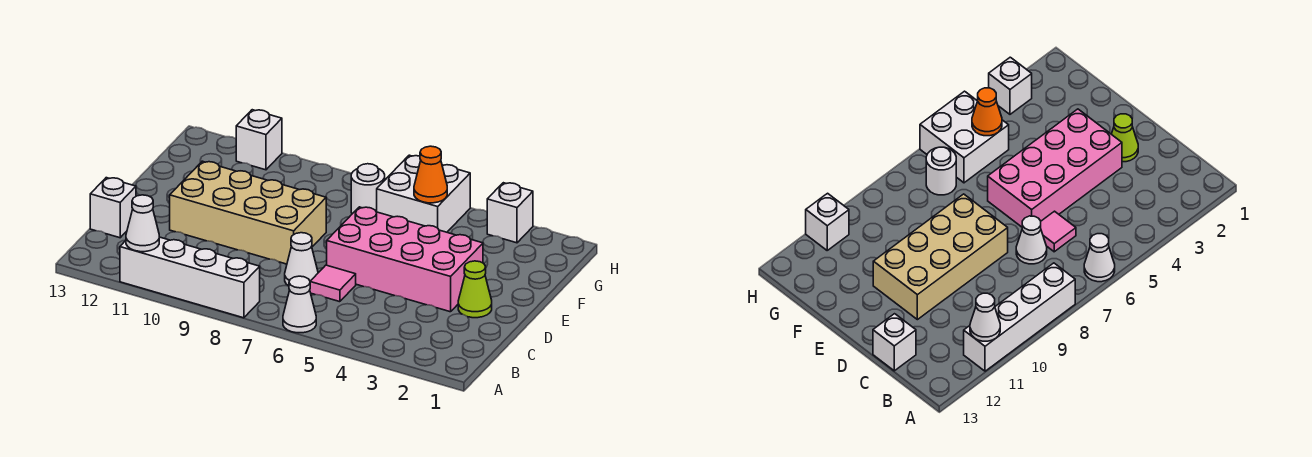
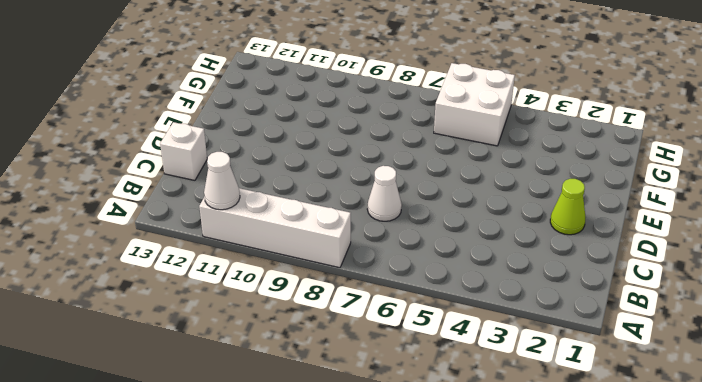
none -> white 1x1 cone [283,276,316,333]
none -> pink 1x1 tile [310,265,356,302]
none -> pink 2x4 brick [327,207,483,312]

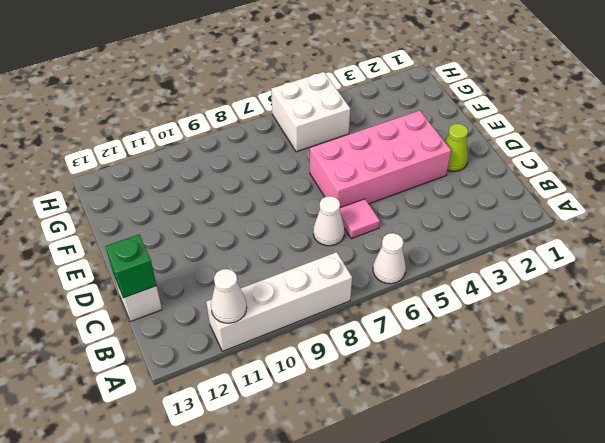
green 1x1 brick [105,235,157,298] -> none
none -> tan 2x4 brick [170,161,326,264]
none -> white 1x1 round brick [351,164,385,214]
none -> white 1x1 brick [487,183,533,243]

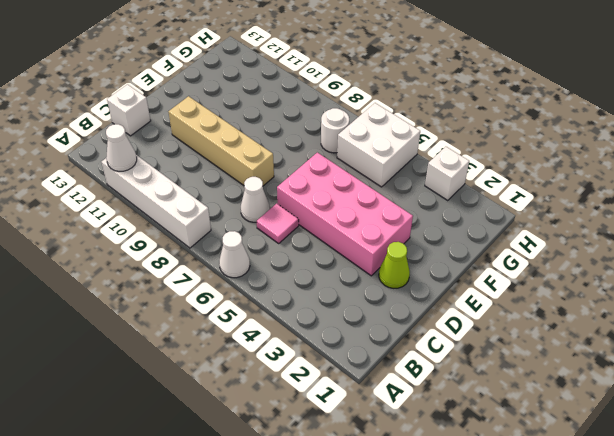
tan 1x4 brick [169,96,274,186] -> tan 2x4 brick [170,161,326,264]
none -> white 1x1 brick [236,110,282,170]
none -> orange 1x1 cone [414,146,447,203]

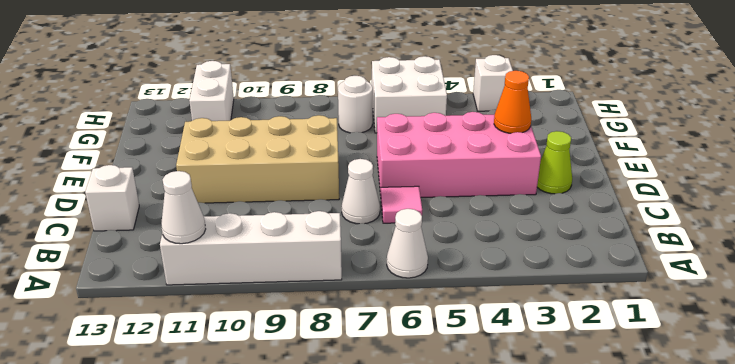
orange 1x1 cone [494,71,531,133] -> orange 1x1 cone moved to [414,146,447,203]
white 1x2 brick [189,61,234,121] -> white 1x1 brick [236,110,282,170]

